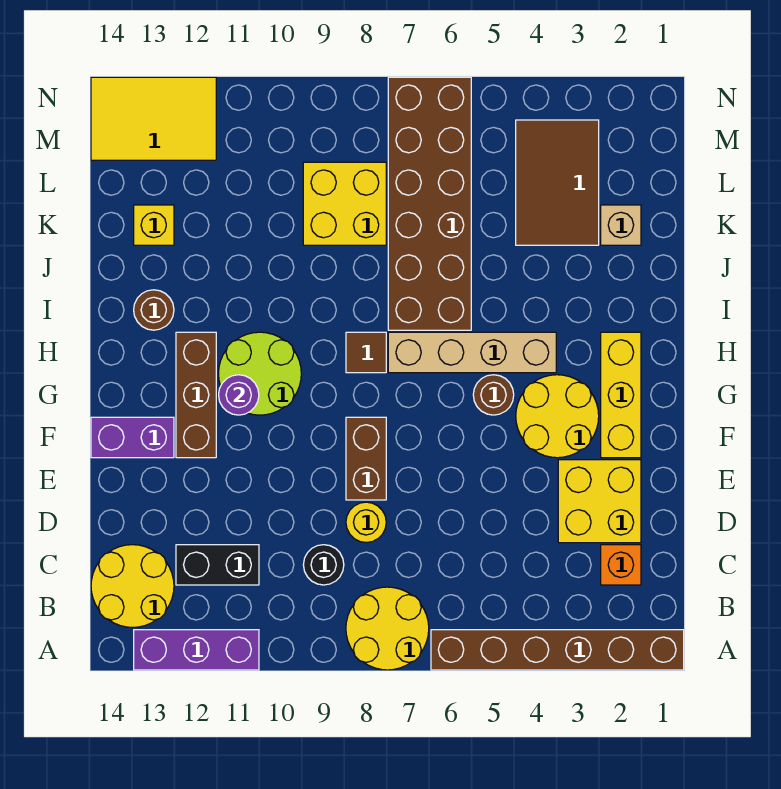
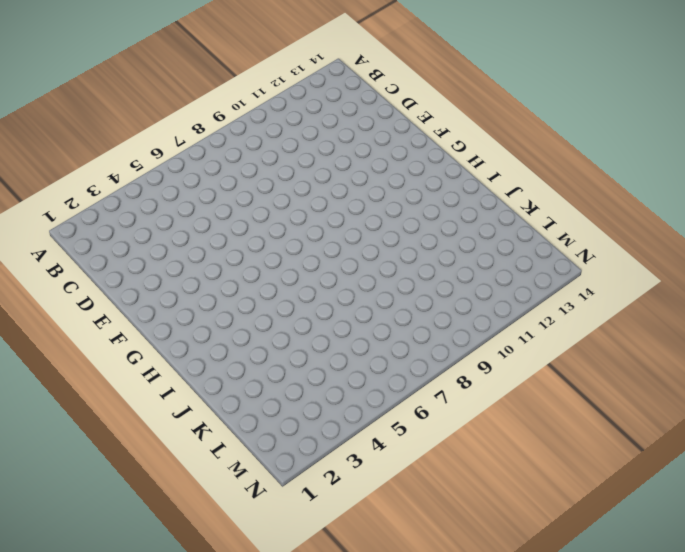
none -> brown 1x6 brick [431,630,684,670]
none -> yellow 2x2 round brick [346,587,429,670]
none -> purple 1x3 brick [134,630,259,670]

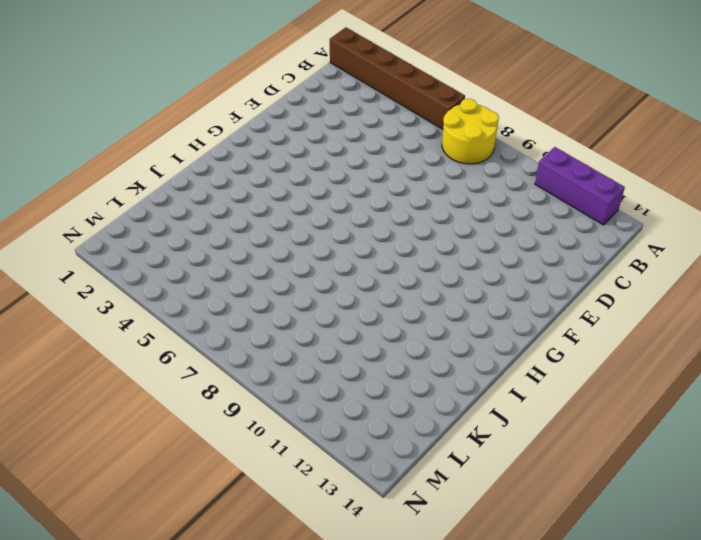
none -> yellow 2x2 round brick [91,545,174,627]
none -> orange 1x1 brick [601,545,641,585]
none -> black 1x1 round brick [303,545,344,585]

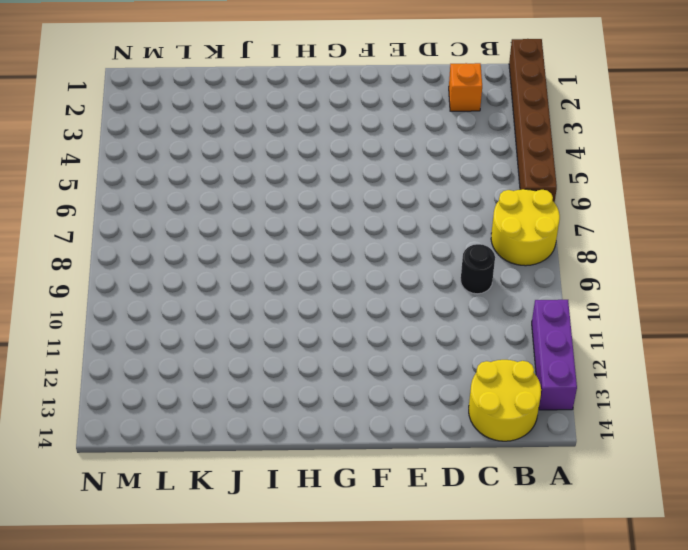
none -> black 1x2 brick [176,545,259,585]
none -> yellow 2x2 brick [558,460,641,543]
none -> yellow 1x1 round brick [346,502,386,543]

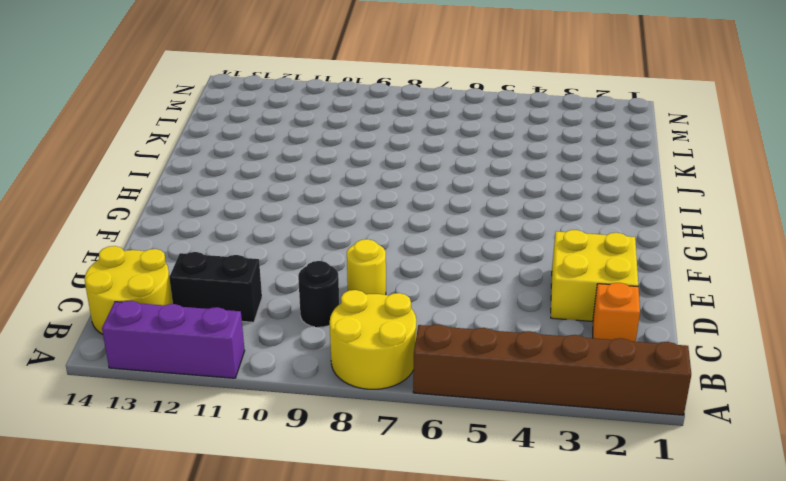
none -> brown 1x2 brick [346,417,386,500]
none -> yellow 1x3 brick [601,332,641,458]
none -> yellow 2x2 round brick [516,375,599,458]

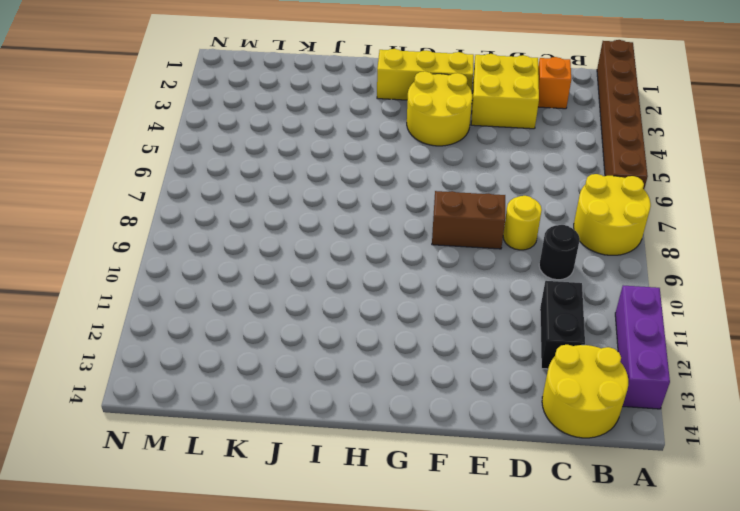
none -> brown 1x3 brick [176,332,216,458]
none -> purple 1x2 brick [91,417,174,458]
none -> brown 1x1 round brick [473,375,514,415]

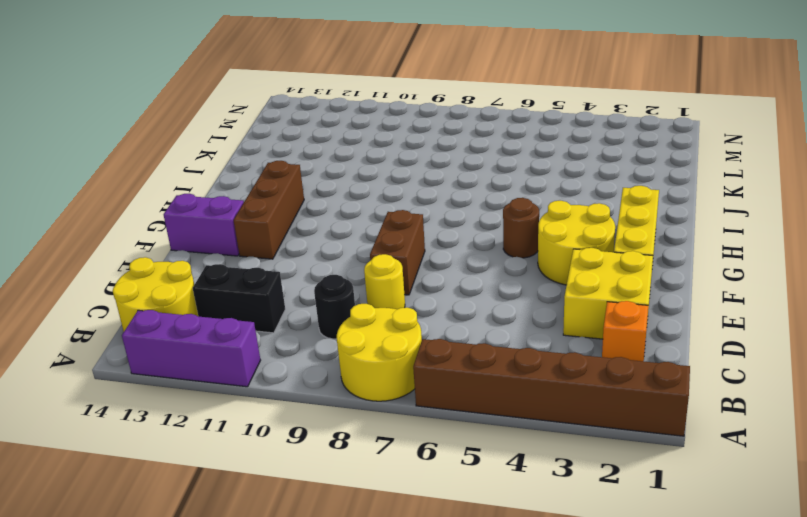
none -> lime 2x2 round brick [219,332,301,415]
none -> tan 1x4 brick [388,332,556,373]
none -> brown 1x1 tile [346,332,386,373]

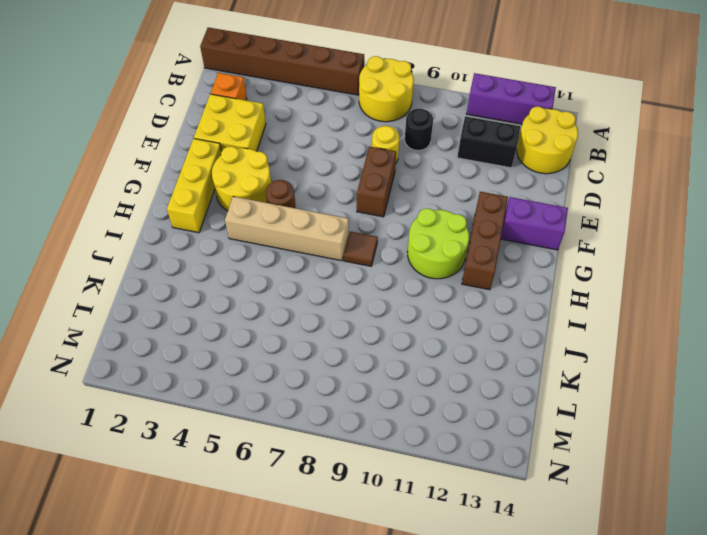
none -> brown 2x6 brick [388,77,471,330]
none -> brown 1x1 round brick [134,290,174,330]
none -> tan 1x1 brick [601,205,641,245]

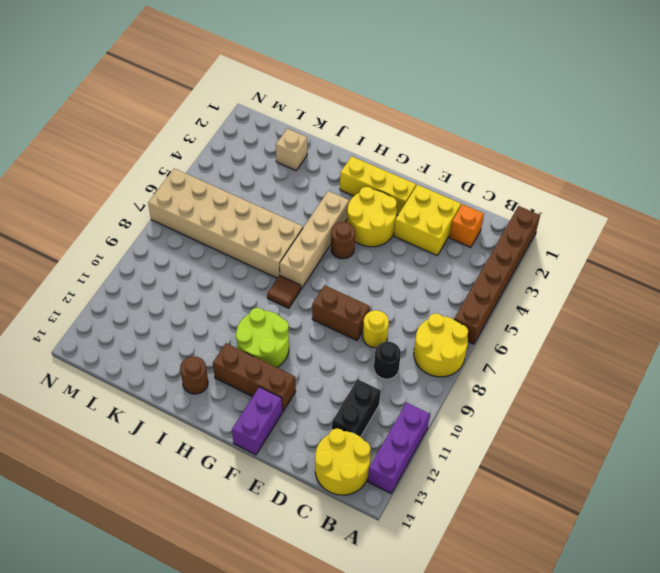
tan 2x6 brick [148,168,303,278] -> brown 2x6 brick [388,77,471,330]
none -> brown 2x3 tile [516,120,599,245]
none -> yellow 2x2 brick [303,162,386,245]
none -> yellow 1x1 brick [134,205,174,245]

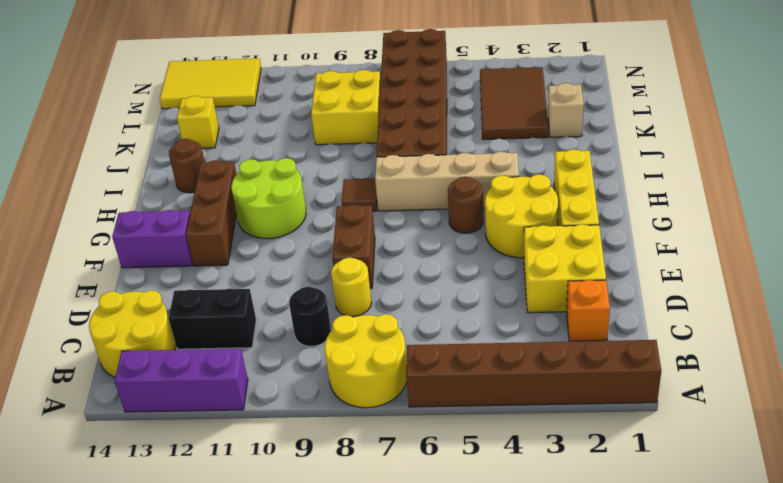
none -> purple 1x1 round brick [219,375,259,415]

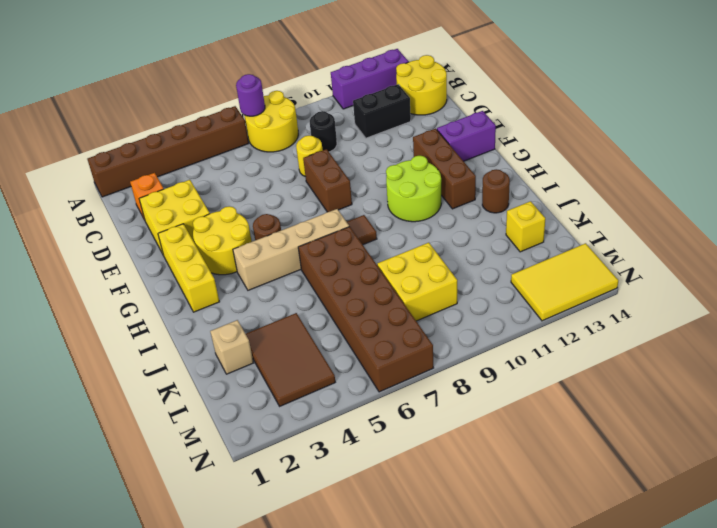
purple 1x1 round brick [236,74,265,116] -> purple 1x1 round brick moved to [219,375,259,415]

